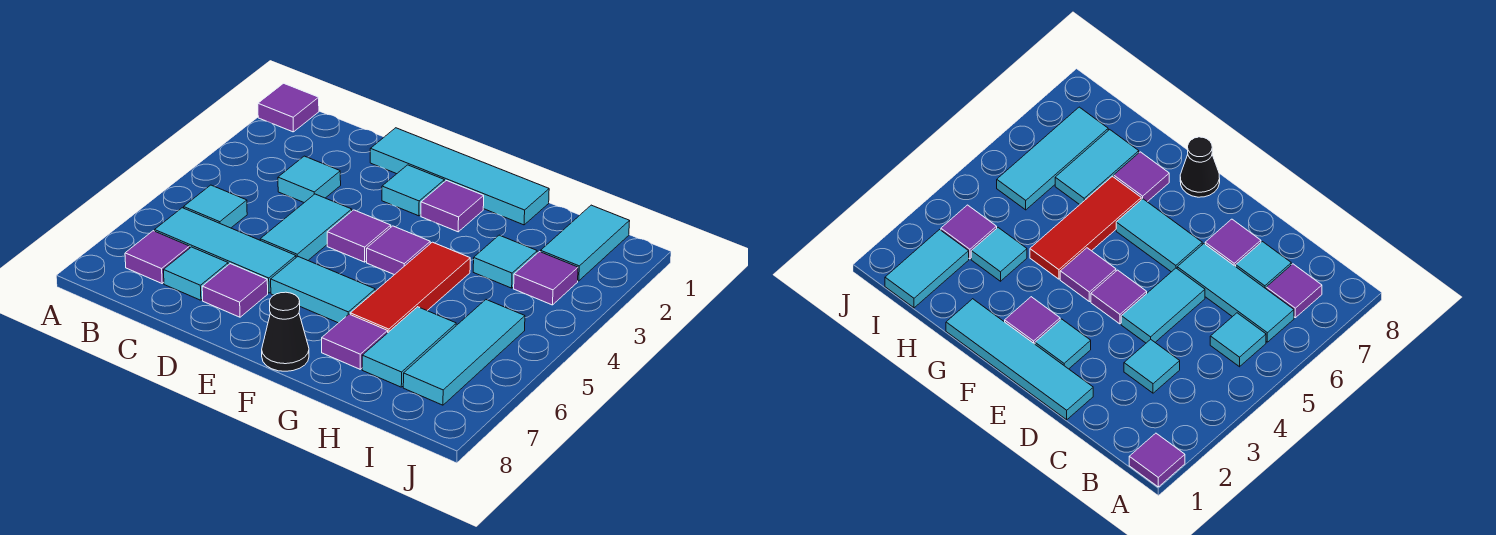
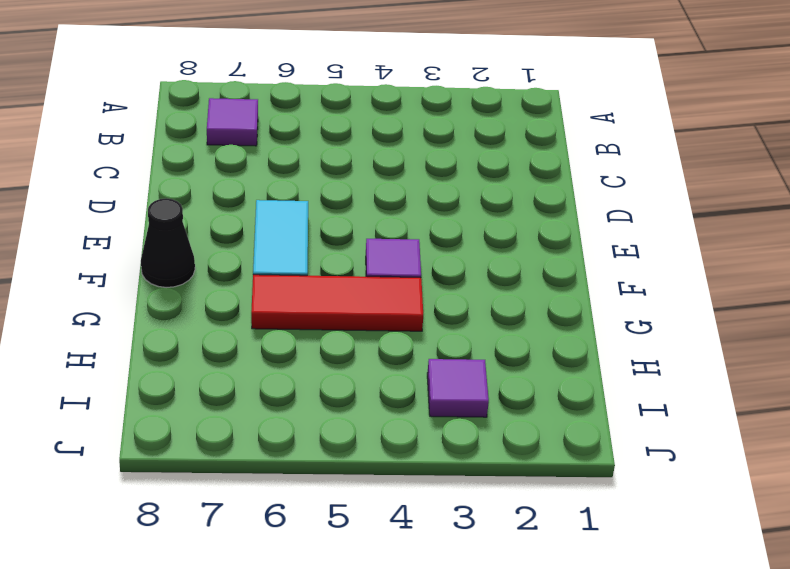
none -> purple 1x1 tile [258,83,319,132]
none -> cyan 1x1 tile [184,185,247,228]
none -> cyan 1x3 tile [155,208,296,293]

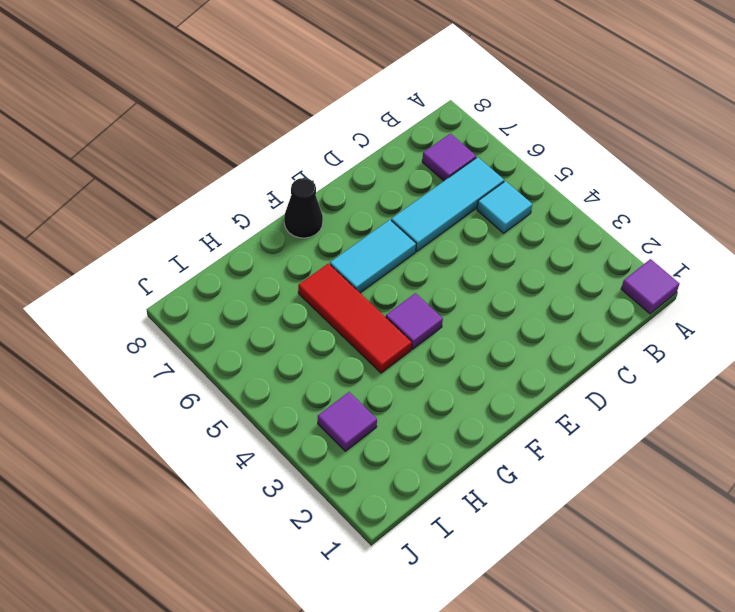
none -> cyan 1x1 tile [278,156,341,202]
none -> cyan 1x1 tile [164,247,228,300]
none -> cyan 1x4 tile [370,128,549,225]

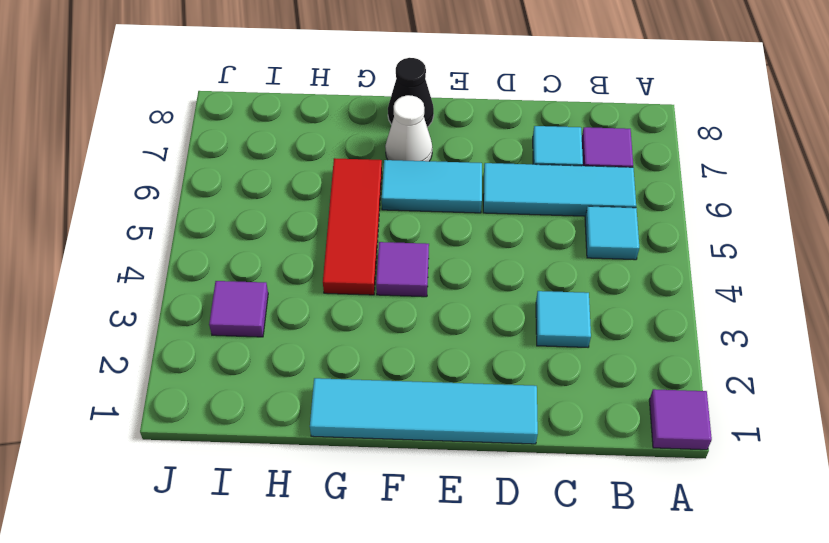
white 1x1 cone [385,95,432,161] -> none
none -> cyan 1x2 tile [260,194,352,260]
none -> purple 1x1 tile [202,264,268,317]
none -> cyan 1x1 tile [382,165,444,216]

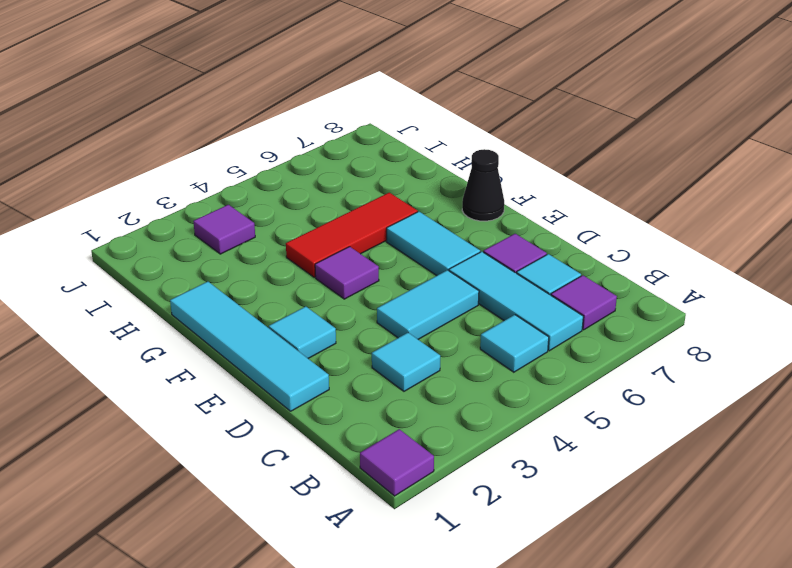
none -> purple 1x1 tile [327,210,391,262]
none -> purple 1x1 tile [421,181,484,232]
none -> purple 1x1 tile [322,314,388,369]

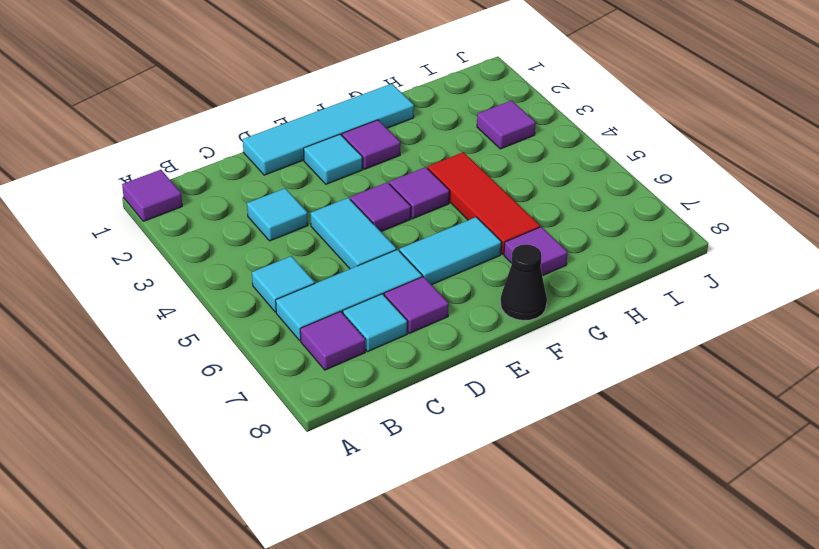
none -> cyan 1x1 tile [473,235,537,288]
none -> cyan 1x2 tile [362,307,456,387]
none -> cyan 1x2 tile [541,205,630,281]

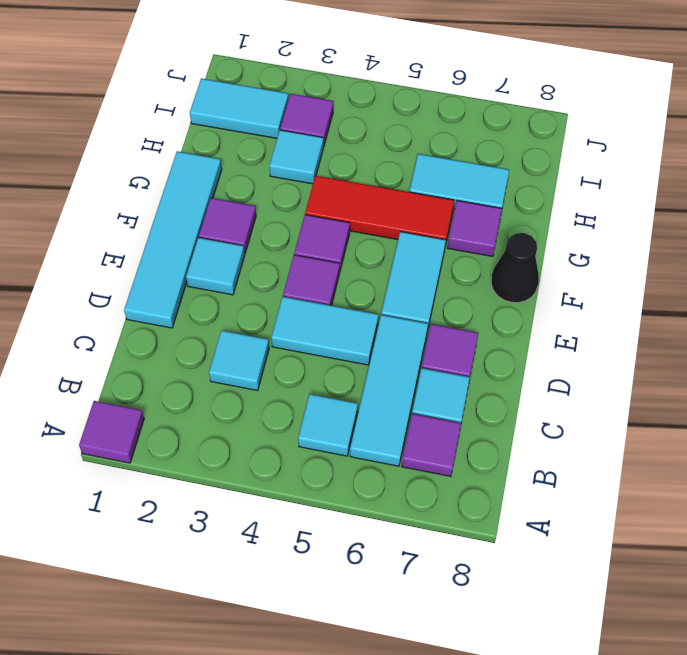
none -> cyan 1x3 tile [403,300,525,405]

